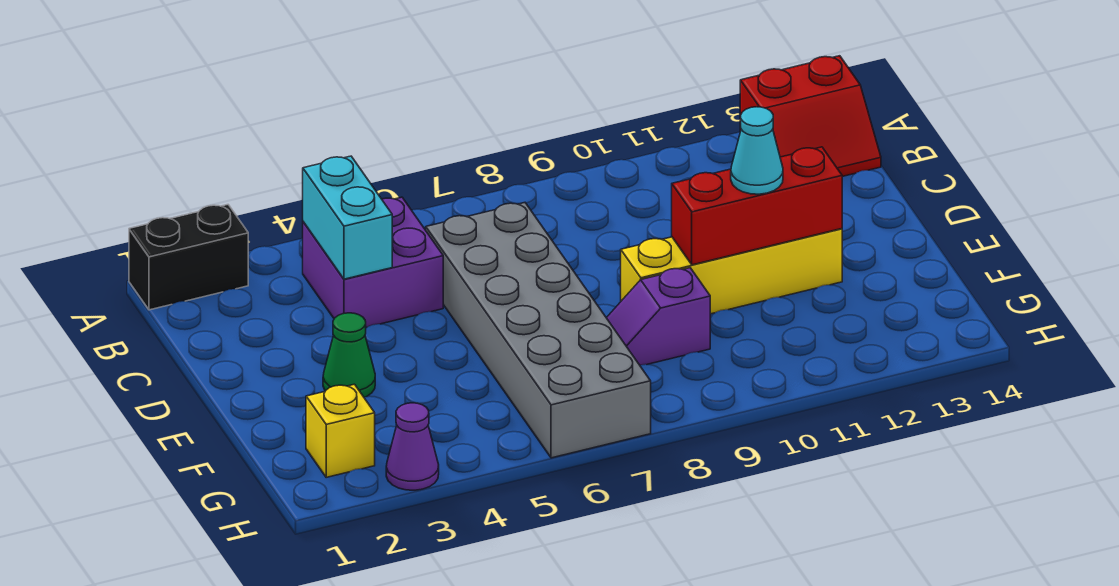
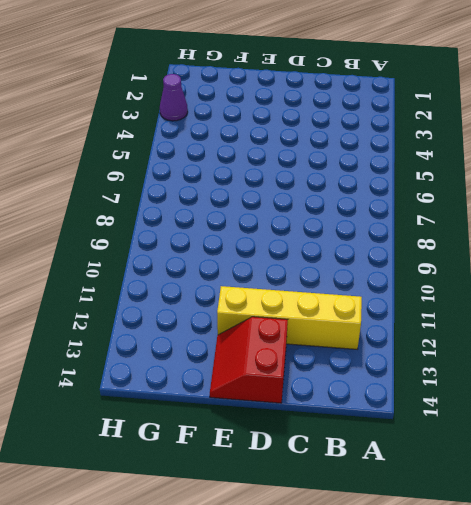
yellow 1x4 brick [217,286,362,349] -> yellow 1x4 brick turned to [621,229,842,314]
red 2x2 slope [210,317,288,403] -> red 2x2 slope moved to [740,56,881,177]
none -> black 1x2 brick [129,205,248,310]
none -> purple 2x2 brick [303,197,443,327]
none -> grey 2x6 brick [426,203,651,458]

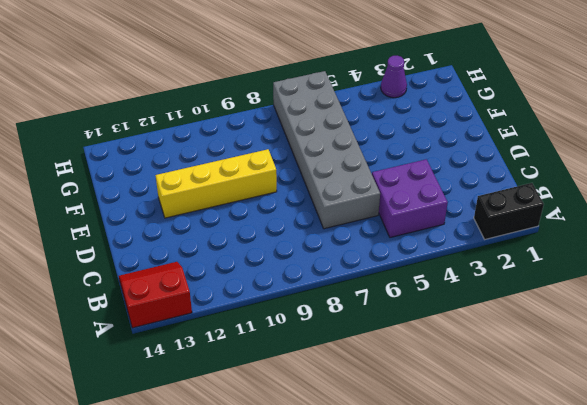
none -> green 1x1 cone [323,313,375,397]
none -> purple 1x2 slope [607,268,710,365]
none -> yellow 1x1 brick [306,384,375,477]

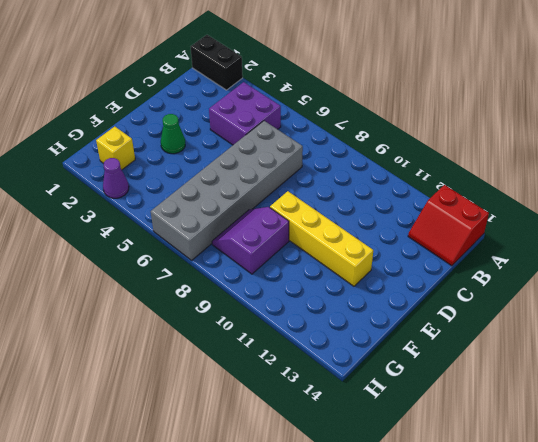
purple 2x2 slope [212,207,289,274] -> purple 1x2 slope [607,268,710,365]
none -> cyan 1x2 brick [303,156,392,279]
none -> red 1x3 brick [672,147,842,265]
none -> cyan 1x1 cone [731,107,783,194]

